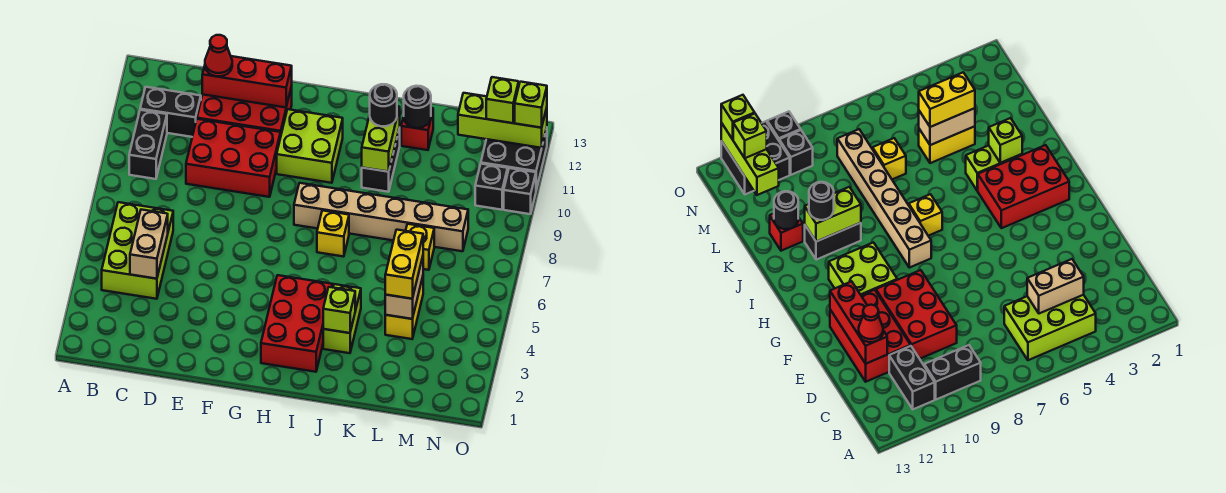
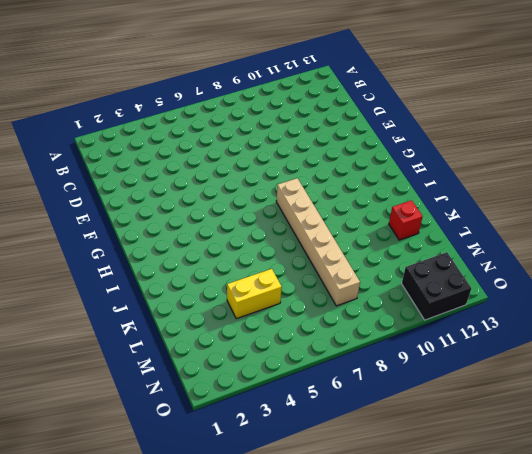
none -> lime 2x3 brick [102,202,173,299]
none -> black 1x2 brick [129,110,167,179]
none -> black 1x2 brick [140,87,201,137]

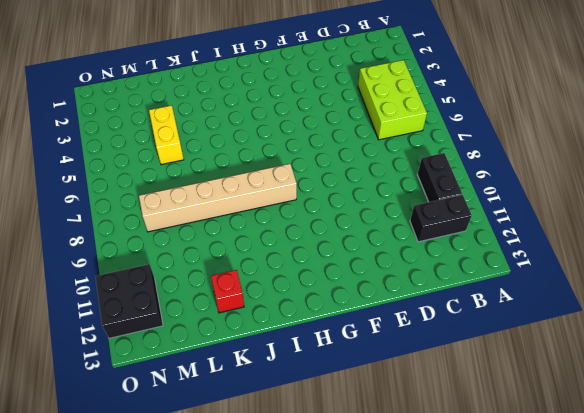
none -> red 2x3 brick [186,119,281,197]
none -> red 2x3 brick [197,86,292,134]
none -> lime 2x2 brick [277,109,343,183]

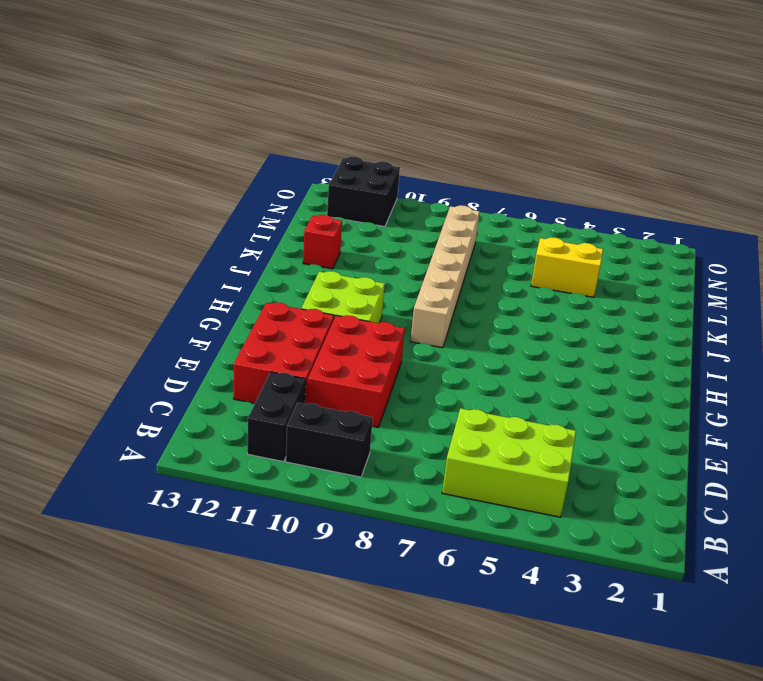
none -> red 2x3 brick [261,275,333,372]
none -> yellow 1x1 brick [317,210,349,257]
none -> lime 1x2 brick [323,284,361,353]

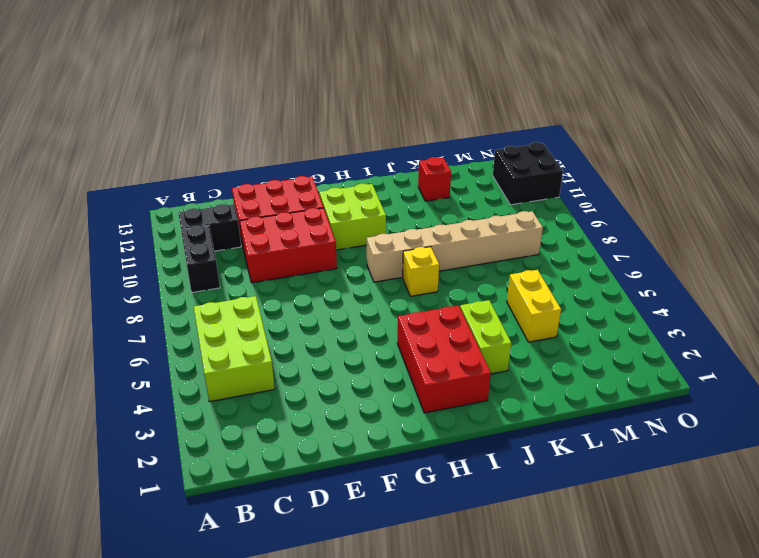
none -> black 1x2 brick [362,127,400,192]
none -> yellow 1x1 brick [406,224,434,270]
none -> black 1x1 brick [475,164,508,210]

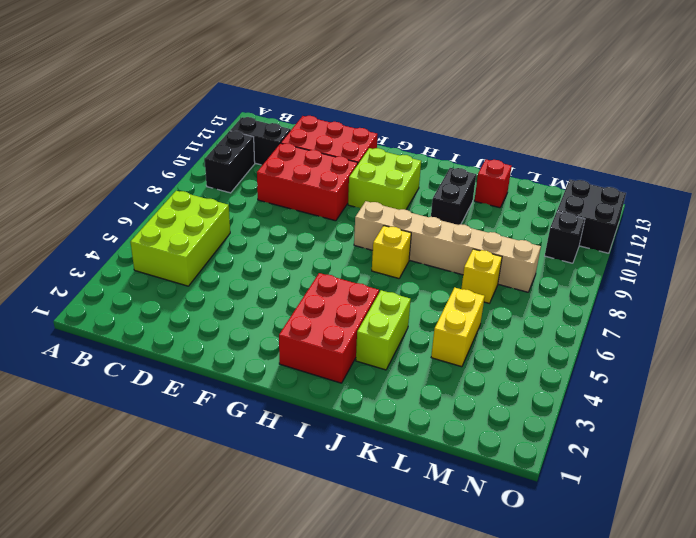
none -> black 1x1 brick [504,168,536,214]
none -> tan 1x2 brick [130,210,168,279]
none -> red 1x3 brick [202,56,292,108]

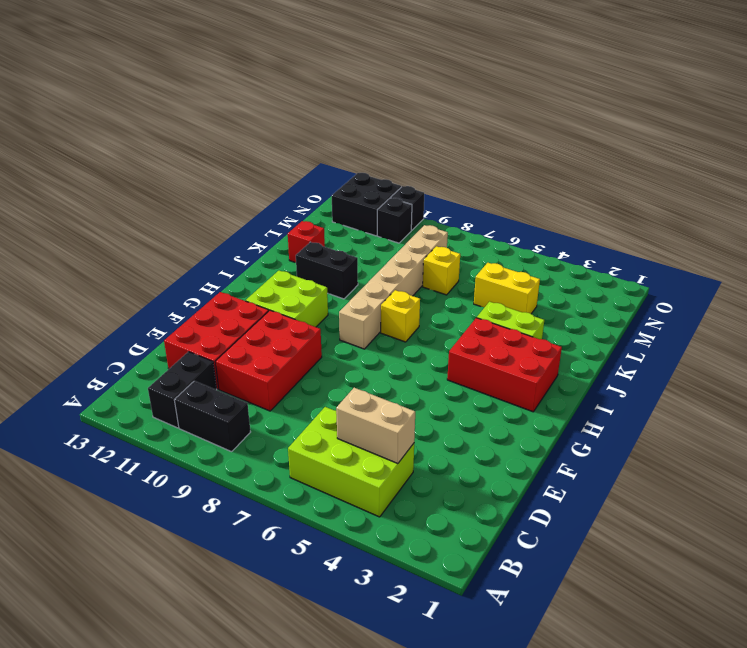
none -> red 1x3 brick [202,56,292,108]
none -> lime 1x1 brick [323,287,355,333]
none -> lime 1x2 brick [362,106,400,172]

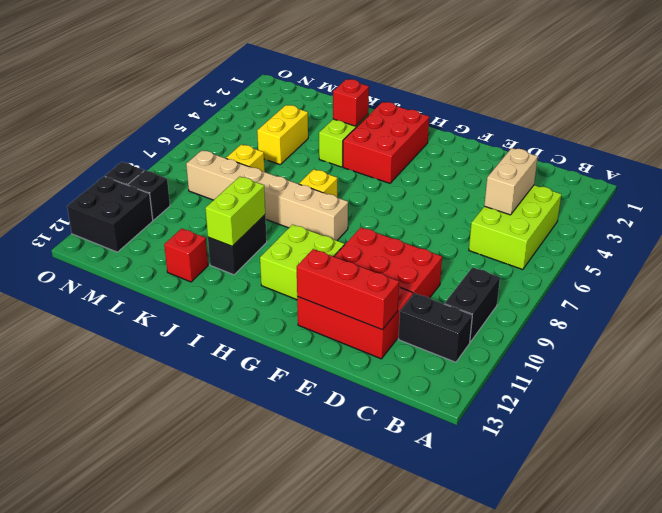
red 1x1 brick [333,79,369,126] -> lime 1x1 brick [323,287,355,333]
none -> black 1x1 round brick [404,86,431,128]
none -> tan 1x2 brick [385,257,423,319]
none -> lime 1x3 brick [458,93,547,148]

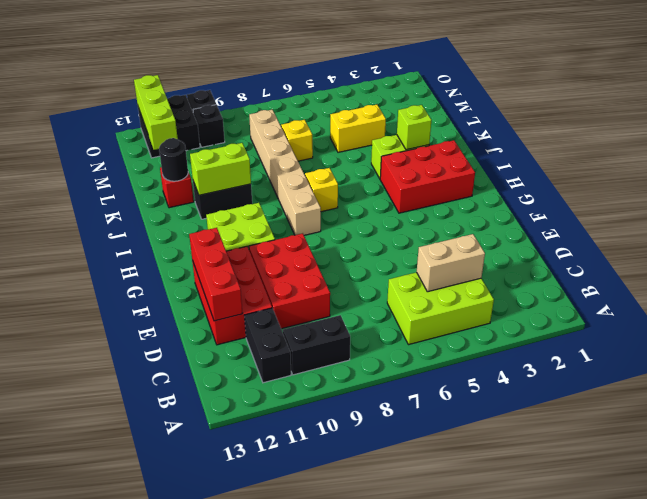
none -> tan 1x2 brick [385,257,423,319]
none -> red 1x1 cone [205,35,232,76]
none -> black 1x1 round brick [370,84,397,126]

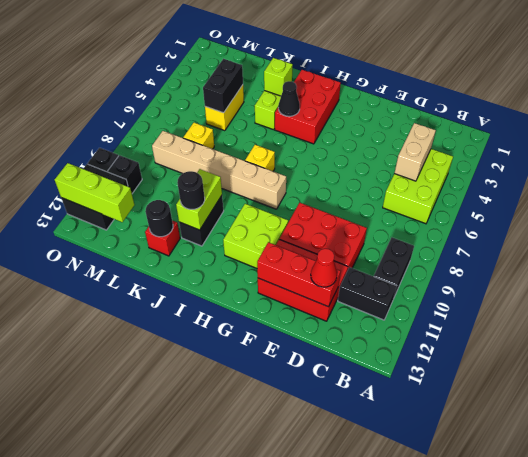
black 1x1 cone [278,81,300,116] -> none
black 1x2 brick [203,59,243,113] -> tan 1x2 brick [385,257,423,319]
none -> yellow 1x2 brick [385,230,423,299]
none -> lime 1x1 brick [486,77,519,123]
none -> lime 1x1 brick [515,82,547,128]

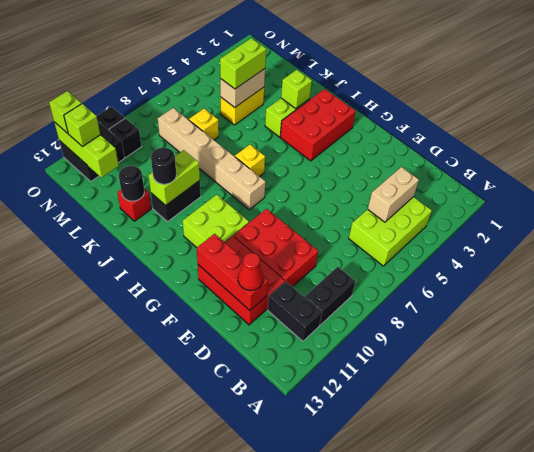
lime 1x2 brick [220,38,266,89] -> yellow 1x2 brick [385,230,423,299]

